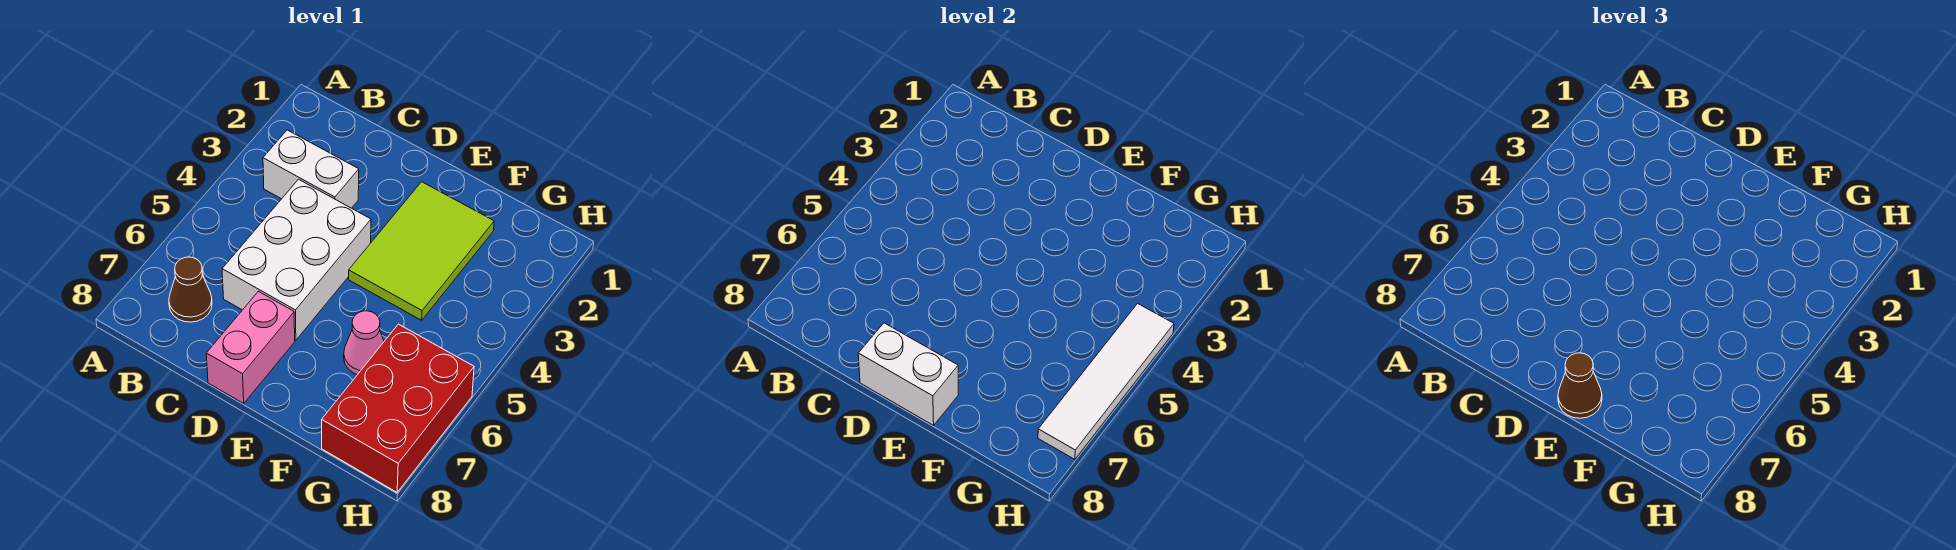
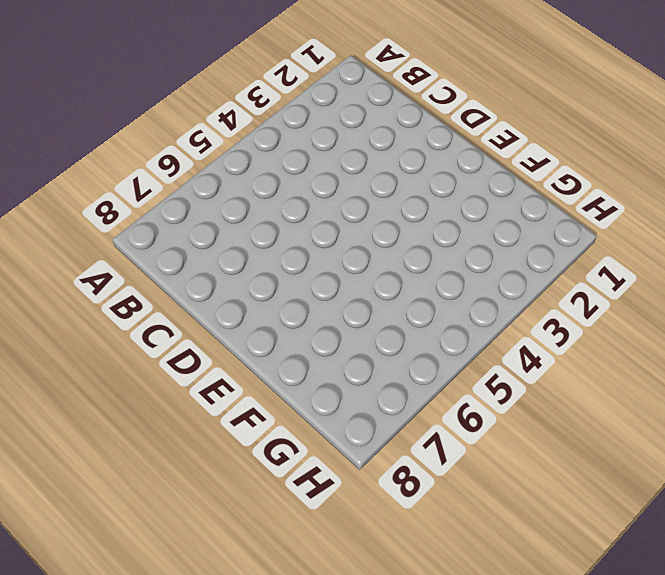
none -> white 1x2 brick [263,130,359,208]
none -> brown 1x1 cone [169,257,212,322]

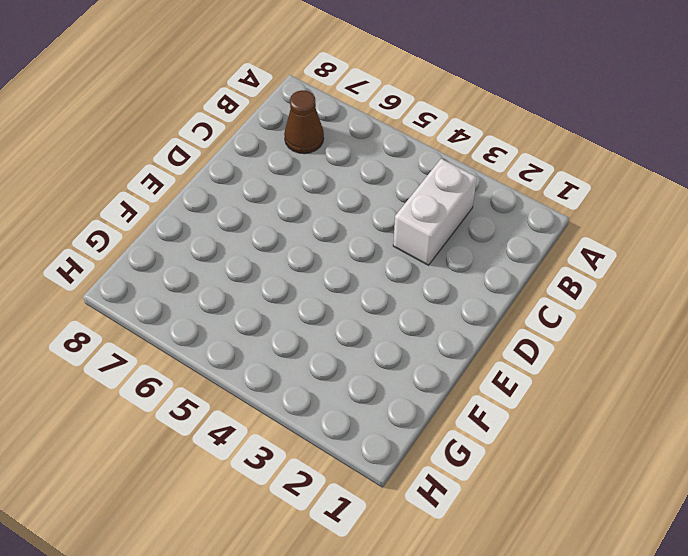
none -> white 2x3 brick [222,179,371,340]
none -> pink 1x2 brick [206,291,295,403]

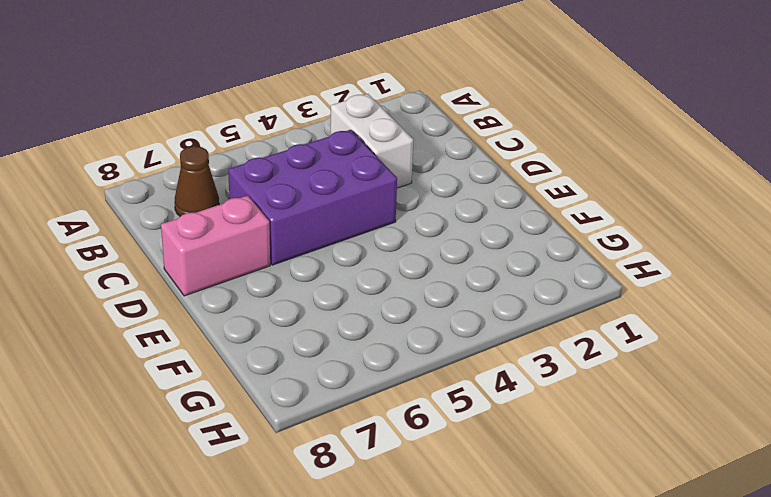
purple 2x3 brick [228,130,397,265] -> white 2x3 brick [222,179,371,340]
none -> lime 2x3 tile [349,182,494,320]
none -> pink 1x1 cone [344,311,384,375]

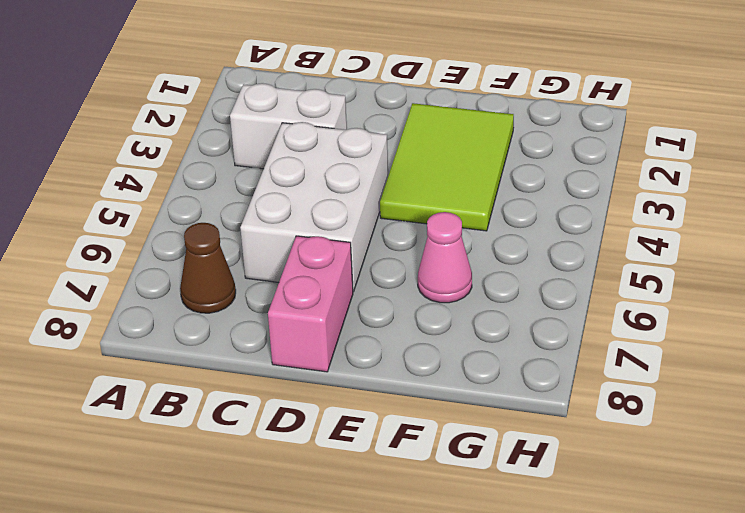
none -> red 2x3 brick [322,324,474,492]
none -> white 1x2 brick [858,323,958,425]

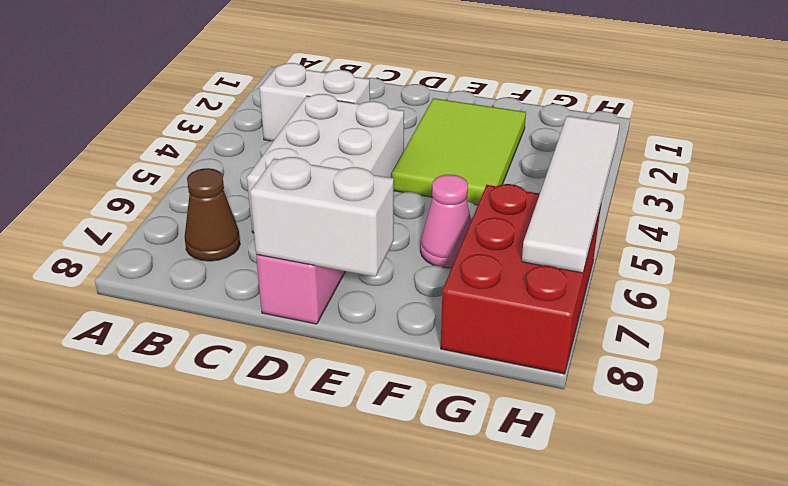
none -> brown 1x1 cone [1558,353,1602,418]

